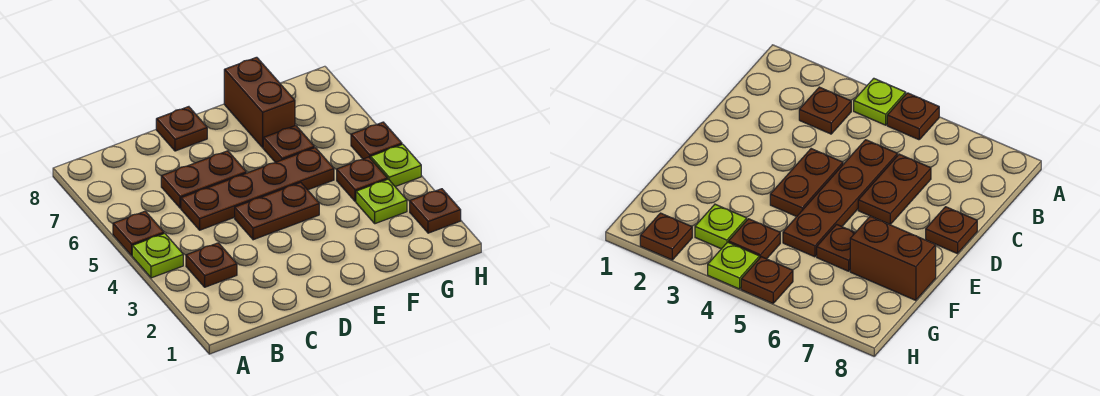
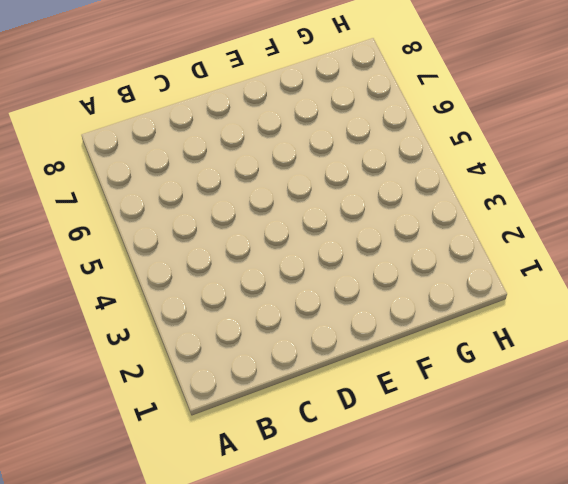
none -> lime 1x1 plate [132,233,183,278]
none -> brown 1x1 plate [113,211,164,255]
none -> brown 1x1 plate [186,243,237,287]

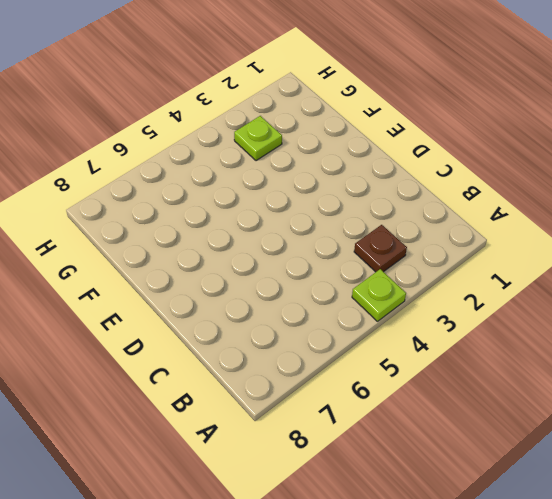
none -> brown 1x1 plate [113,211,164,255]
none -> brown 1x4 plate [181,148,334,230]
none -> brown 1x2 plate [161,151,246,208]

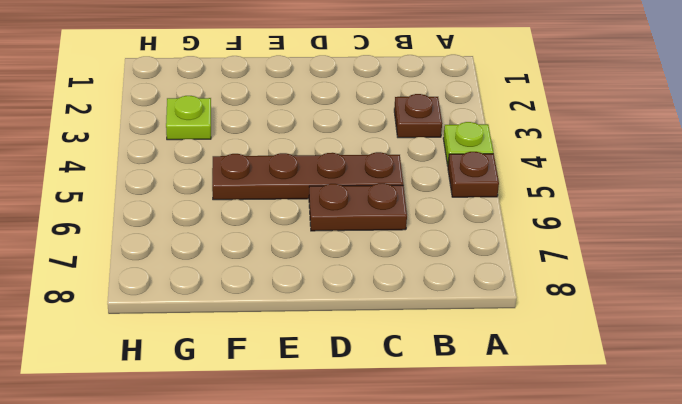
none -> brown 1x2 plate [235,183,319,240]
none -> brown 1x1 plate [156,107,207,151]
none -> brown 1x1 plate [263,125,314,162]

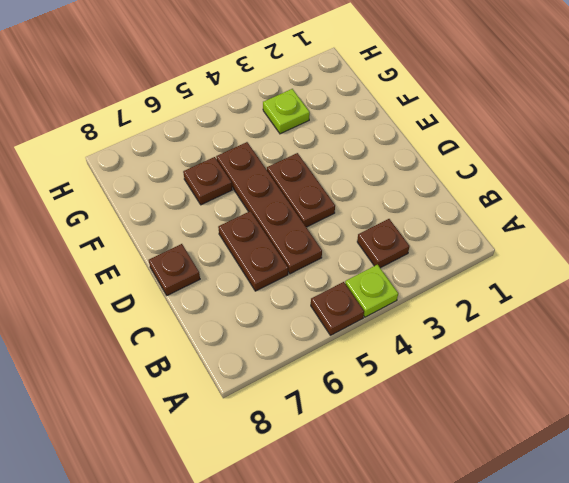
none -> brown 1x2 brick [224,57,295,148]
none -> brown 1x1 plate [337,157,387,202]
none -> brown 1x1 plate [410,189,461,233]

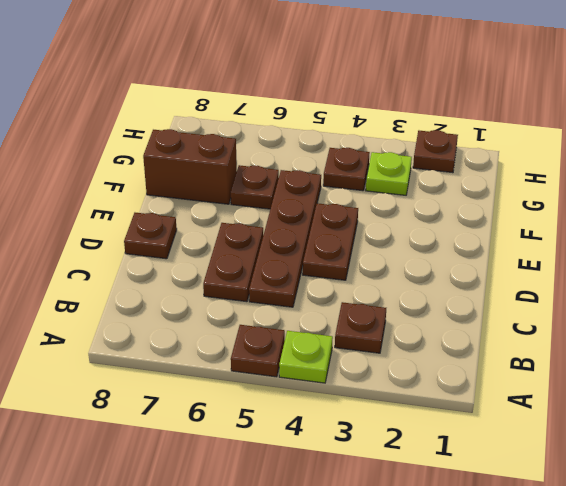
none -> lime 1x1 plate [371,144,421,187]
none -> brown 1x1 plate [351,122,402,159]

